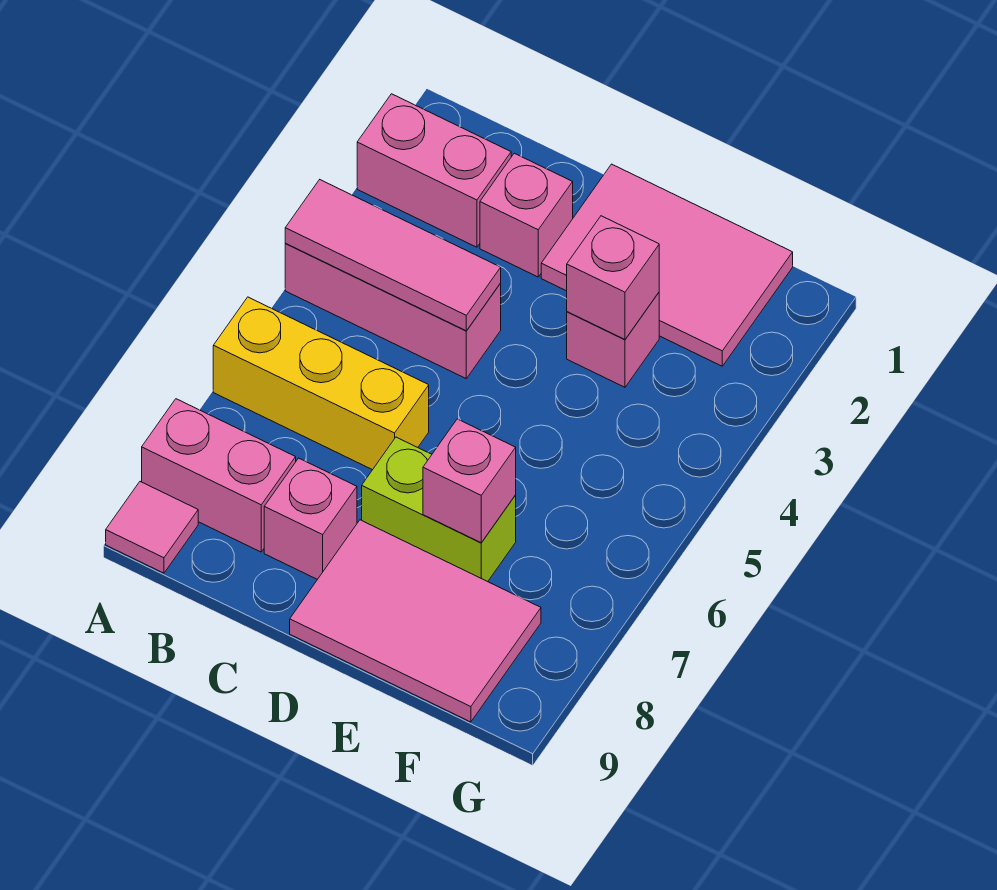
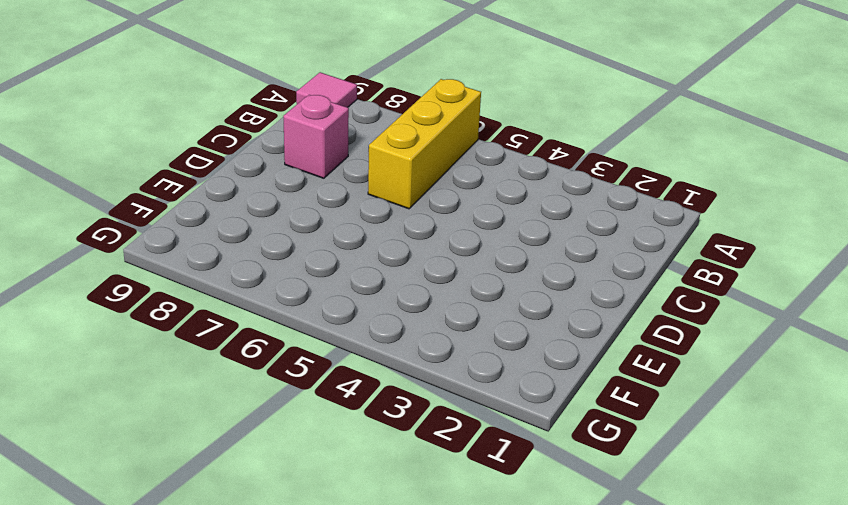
none -> pink 1x2 brick [357,94,511,247]
none -> pink 1x3 brick [285,243,501,378]
none -> pink 1x2 brick [142,399,296,552]

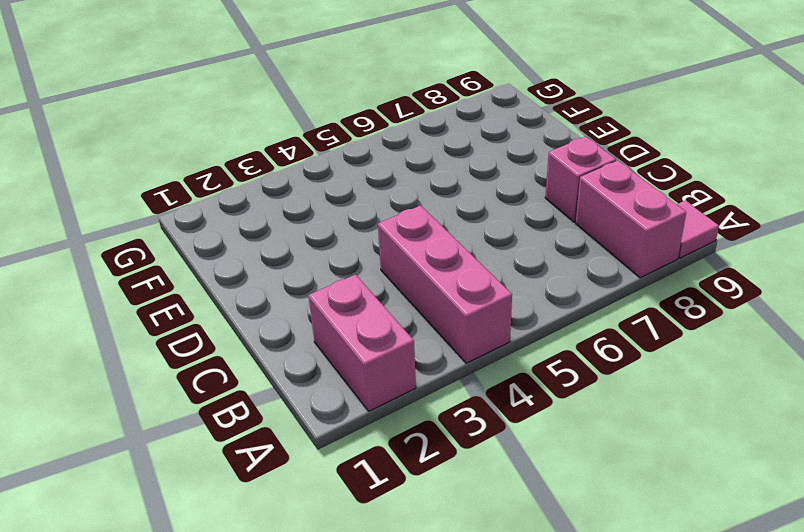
none -> yellow 1x3 brick [213,297,429,470]
none -> pink 1x1 brick [480,153,573,277]
none -> pink 2x3 tile [541,164,793,366]

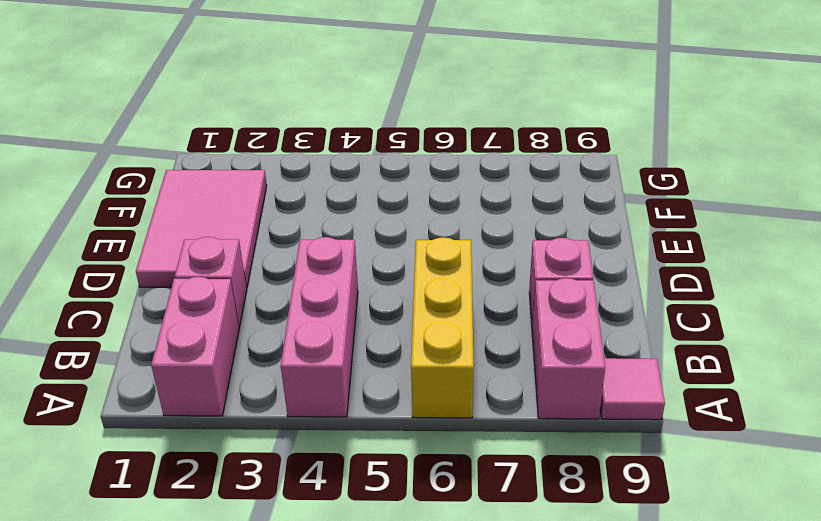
none -> lime 1x2 brick [362,437,516,582]
none -> pink 2x3 tile [290,520,541,722]
none -> pink 1x1 brick [567,293,659,387]

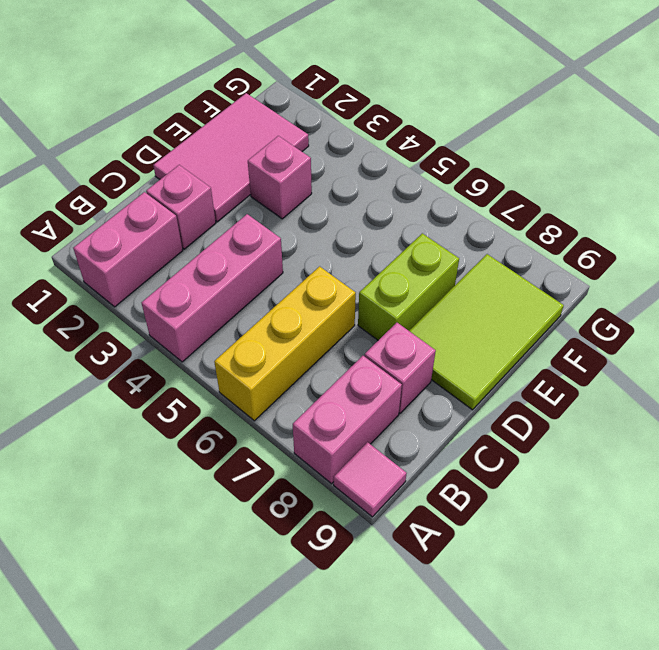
lime 2x3 tile [409,254,564,410] -> pink 2x3 tile [290,520,541,722]
none -> pink 1x3 tile [285,180,501,331]
none -> pink 1x1 brick [567,216,659,339]
none -> pink 1x1 brick [423,419,516,543]

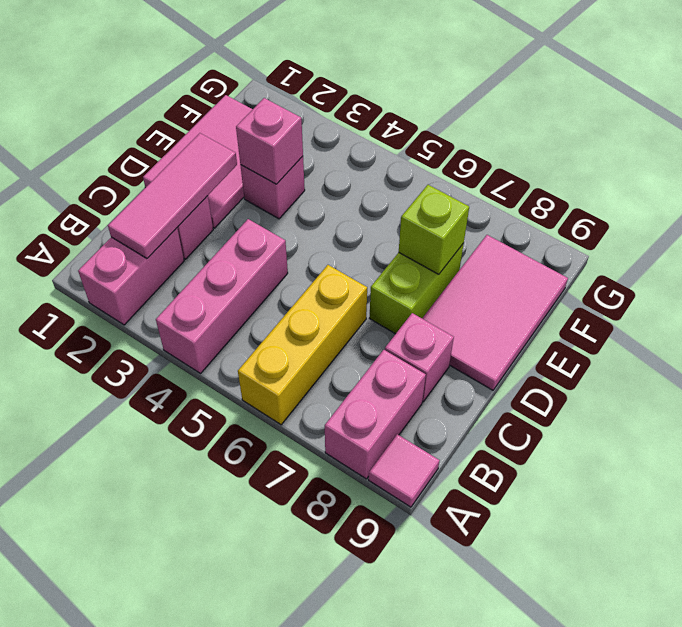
pink 1x3 tile [108,133,237,258] -> pink 1x3 tile moved to [285,180,501,331]
lime 1x1 brick [399,185,469,274] -> pink 1x1 brick [423,419,516,543]

